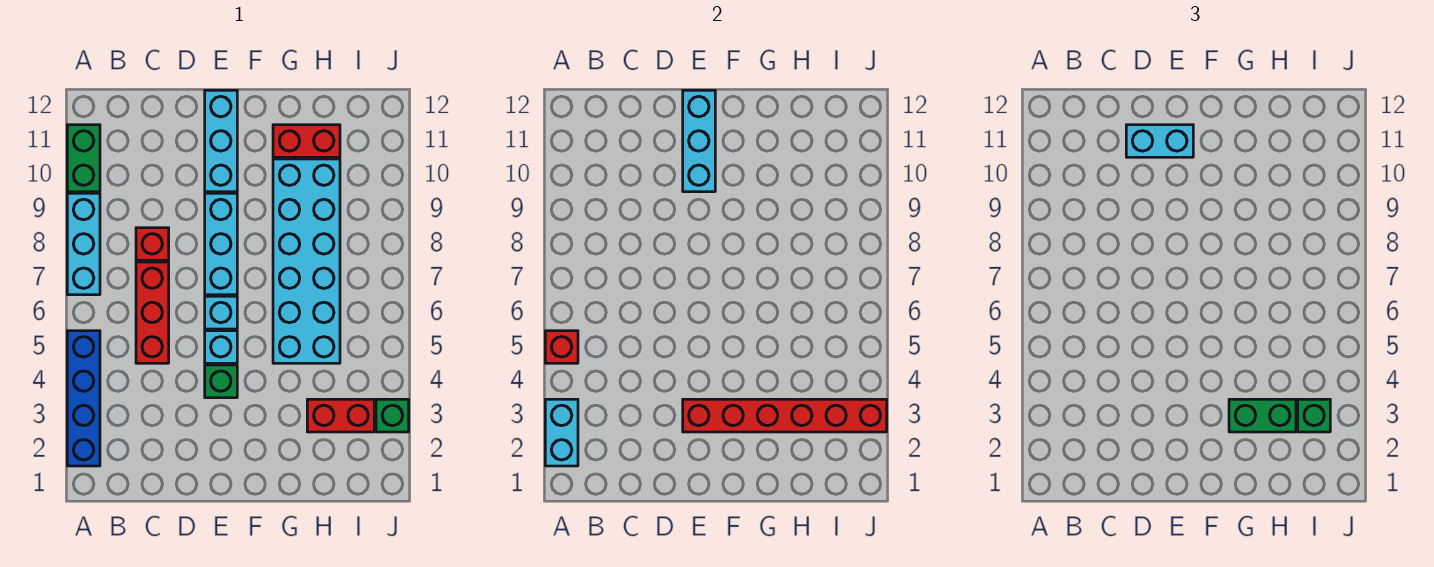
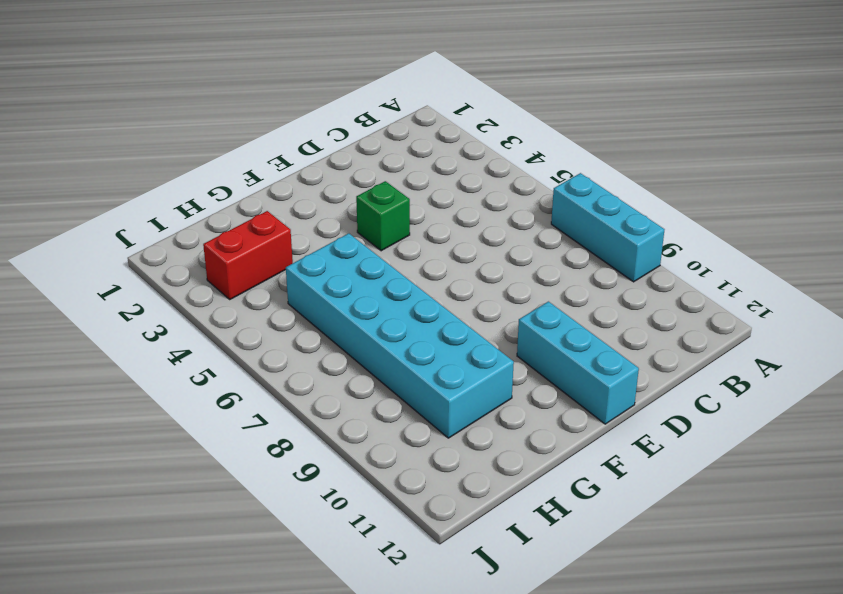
none -> blue 1x4 brick [67,331,100,466]
none -> green 1x2 brick [67,125,100,192]
none -> red 1x3 brick [136,262,169,363]

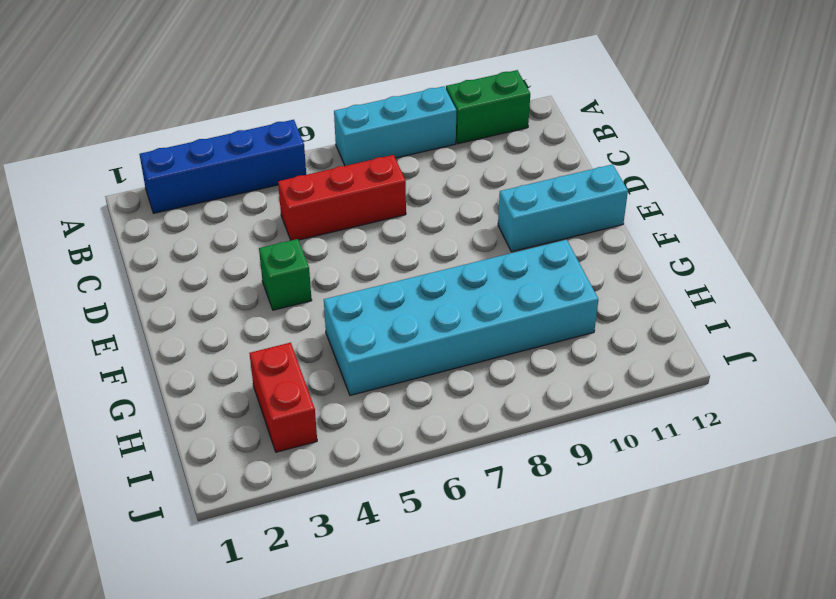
none -> red 1x1 brick [136,228,169,260]
none -> cyan 1x1 brick [205,331,237,363]
none -> cyan 1x1 brick [205,296,237,329]

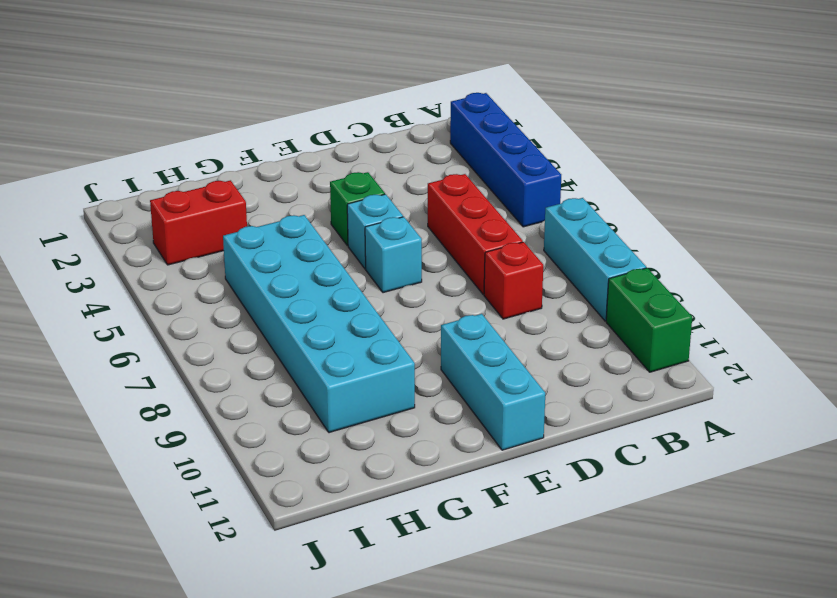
none -> cyan 1x3 brick [205,193,237,295]
none -> red 1x2 brick [273,125,340,157]
none -> green 1x1 brick [376,399,409,432]

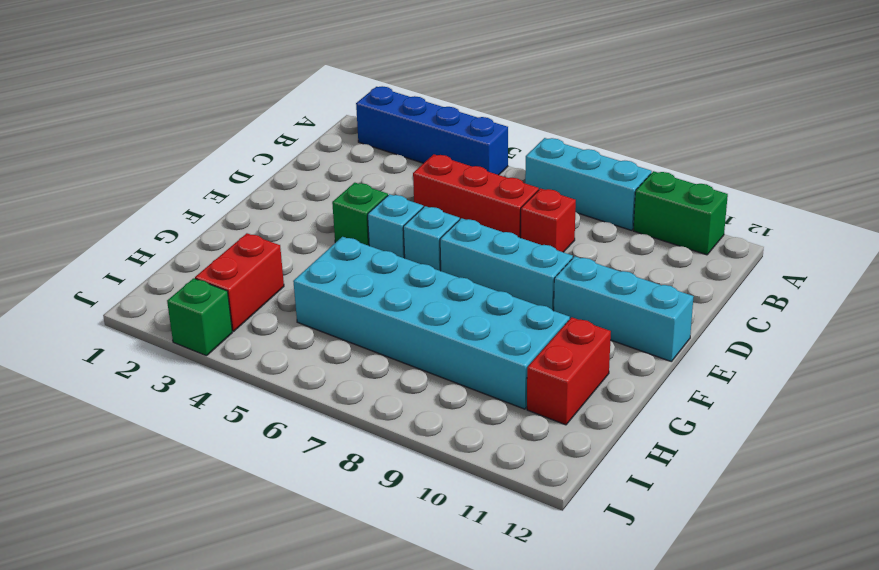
none -> cyan 1x2 brick [545,399,578,466]
none -> red 1x1 brick [545,331,578,363]
none -> red 1x6 brick [683,399,887,432]

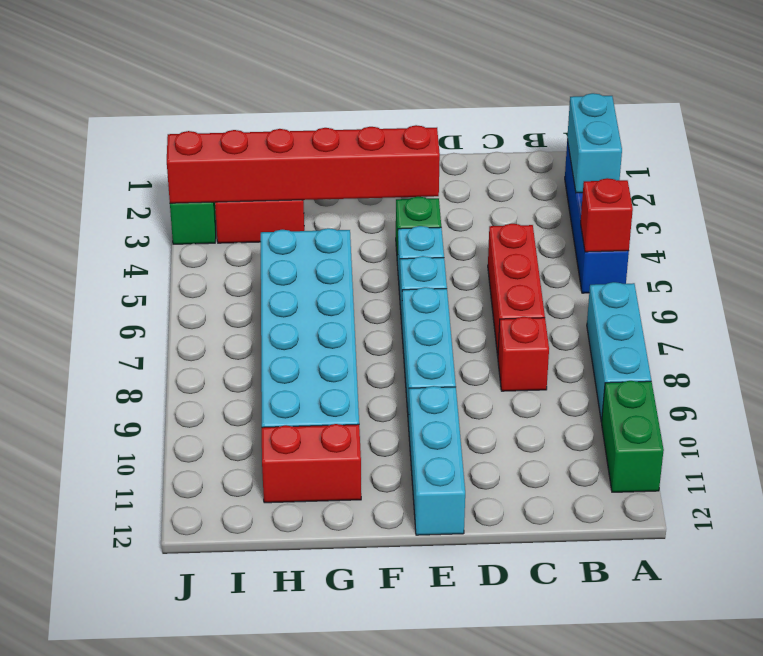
none -> cyan 1x3 brick [683,90,715,192]
none -> cyan 1x2 brick [1126,125,1193,157]
none -> green 1x2 brick [1229,399,1296,432]

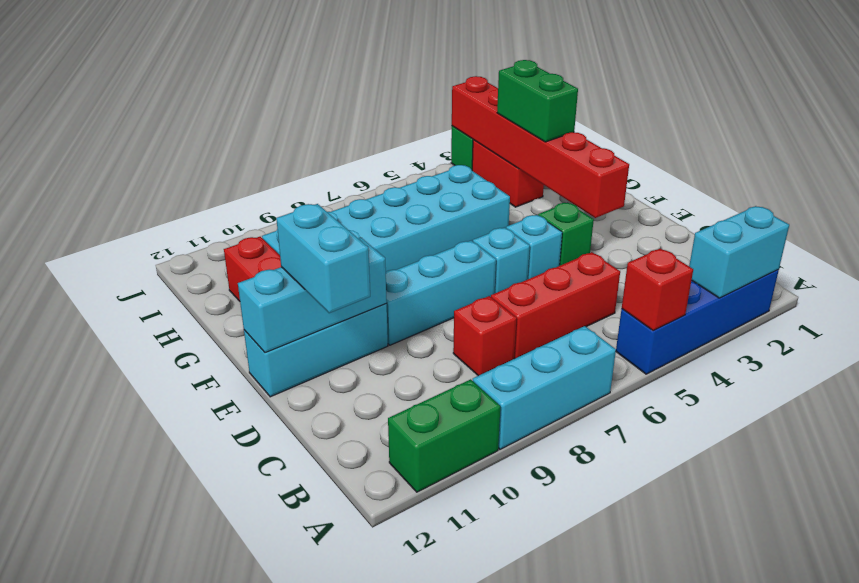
none -> green 1x1 brick [1298,399,1330,432]

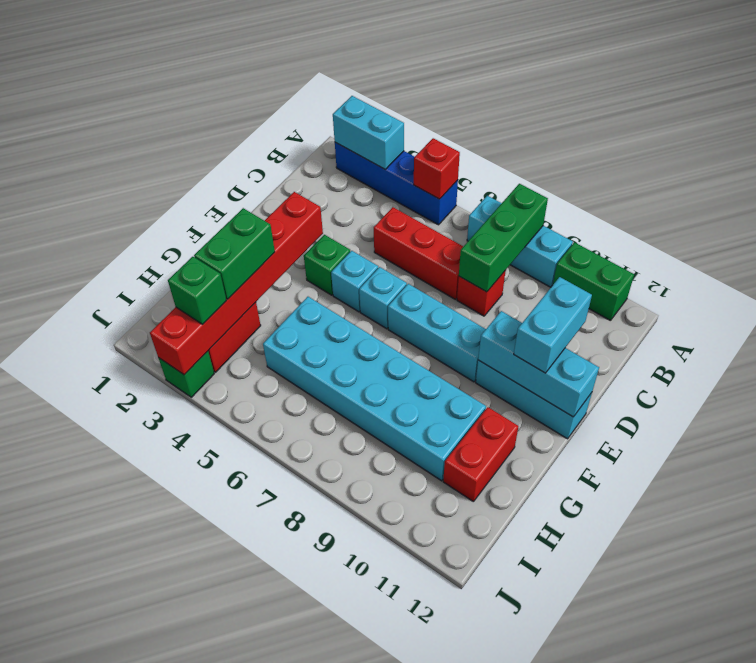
green 1x3 brick [459,184,548,292] -> none

